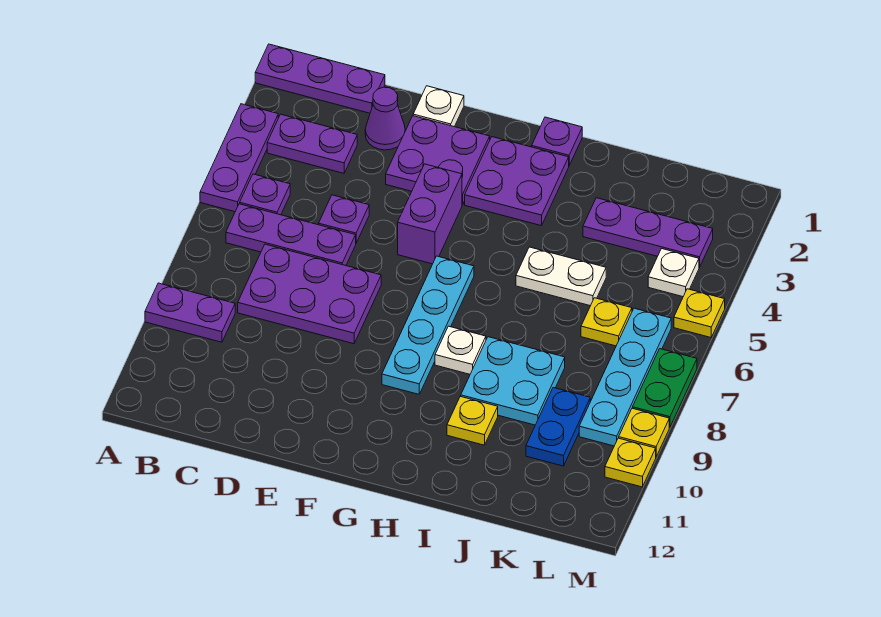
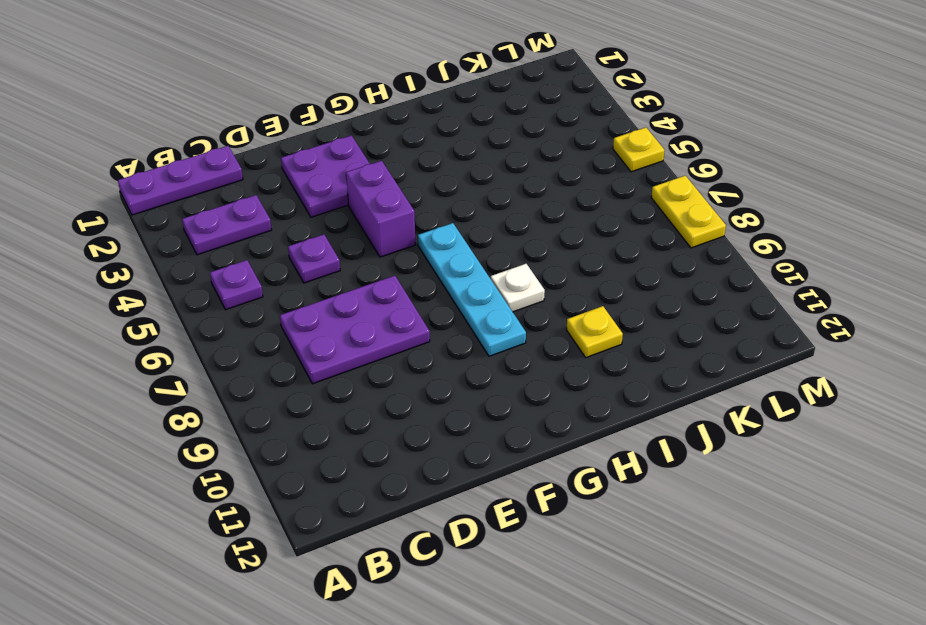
yellow 1x2 plate [651,176,726,248] -> green 1x2 plate [633,349,697,427]
none -> purple 1x3 plate [200,104,278,212]
none -> purple 1x2 plate [145,283,235,342]
none -> purple 1x3 plate [226,204,356,265]

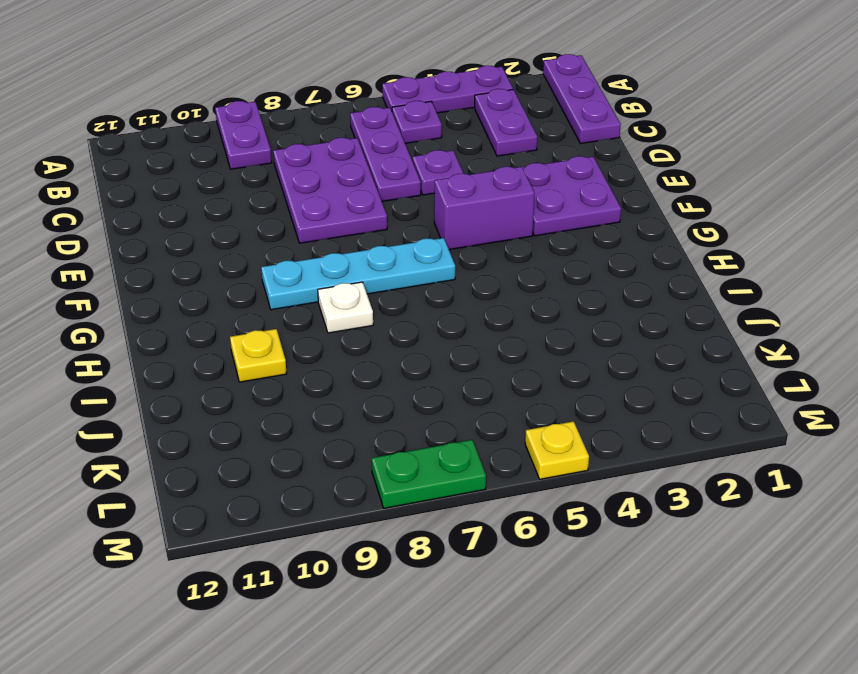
none -> purple 1x1 cone [365,87,405,150]
none -> white 1x1 plate [413,86,464,127]
none -> purple 2x2 plate [465,137,569,226]

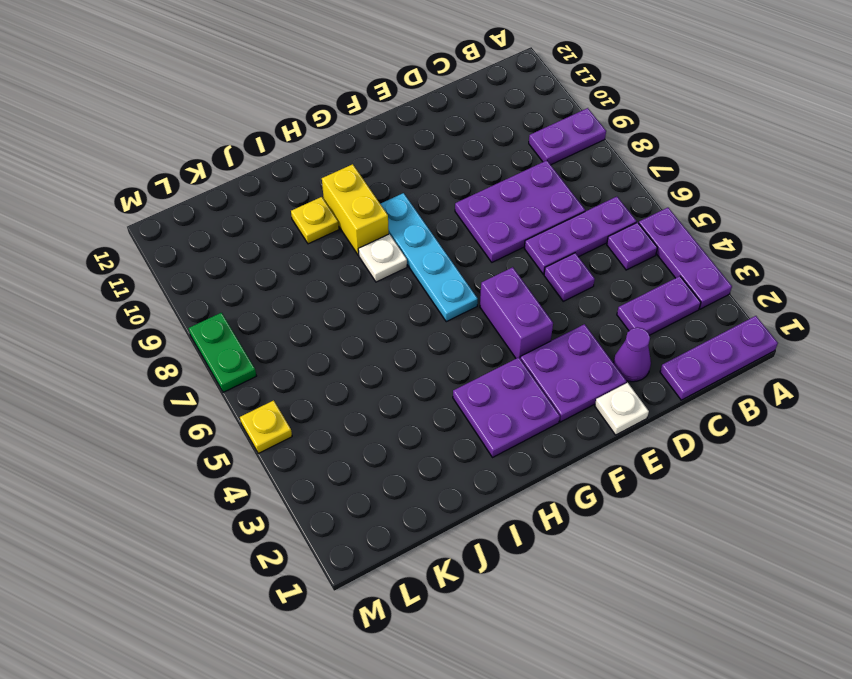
yellow 1x2 brick [322,164,389,255] -> none
none -> purple 1x1 plate [532,117,582,165]
none -> white 1x2 plate [516,247,606,306]
none -> cyan 2x2 plate [461,337,565,425]

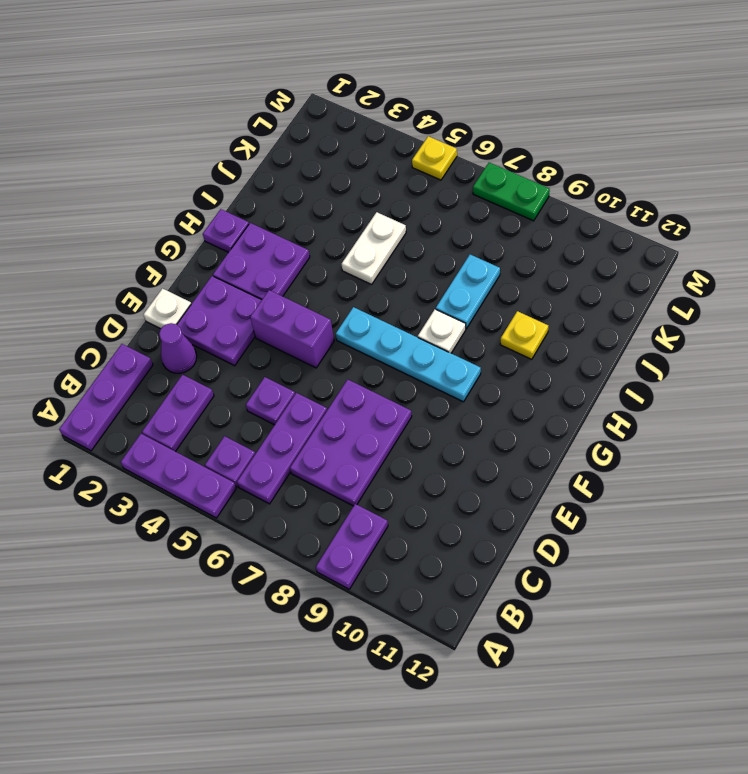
cyan 1x2 plate [436,255,500,329] -> cyan 2x2 plate [461,337,565,425]
none -> purple 1x3 plate [583,198,713,267]
none -> yellow 1x1 plate [581,298,632,346]
none -> blue 1x2 plate [526,388,590,466]

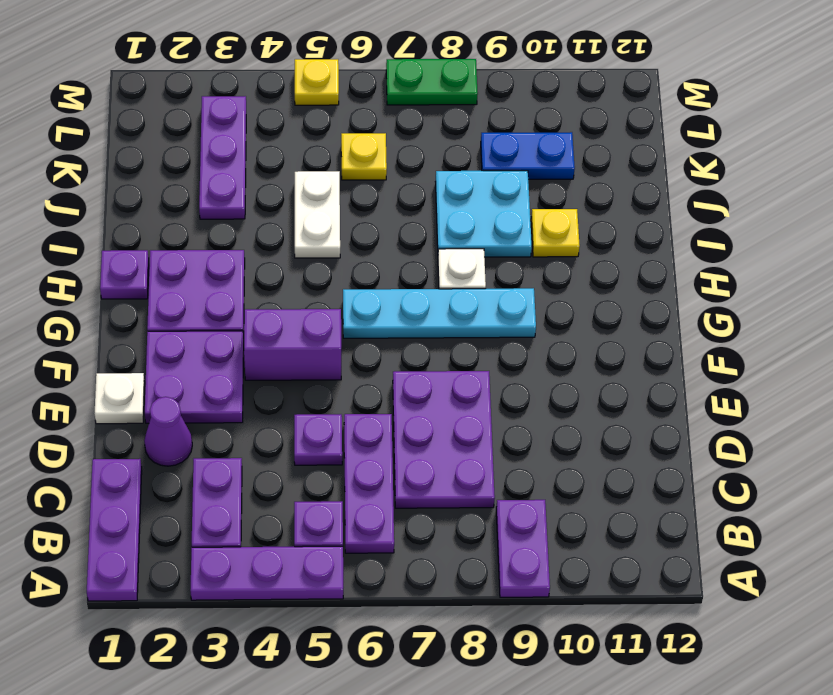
none -> white 1x1 plate [648,249,699,297]
none -> cyan 1x4 plate [579,308,671,446]
none -> yellow 1x1 plate [619,408,669,456]

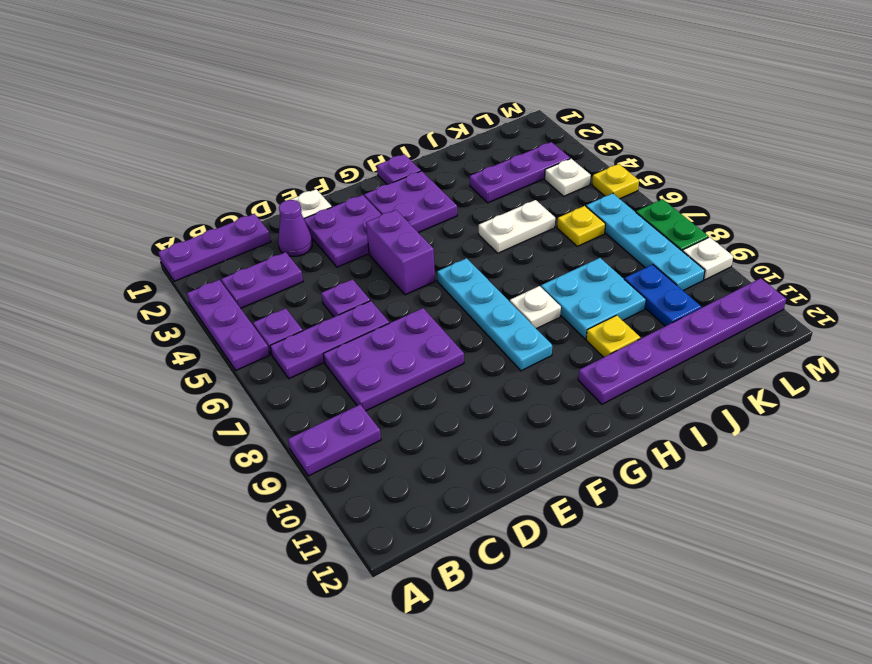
purple 1x6 plate [578,278,786,404] -> none
white 1x1 plate [683,237,733,280] -> yellow 1x1 plate [619,408,669,456]
none -> yellow 1x1 plate [605,438,656,487]

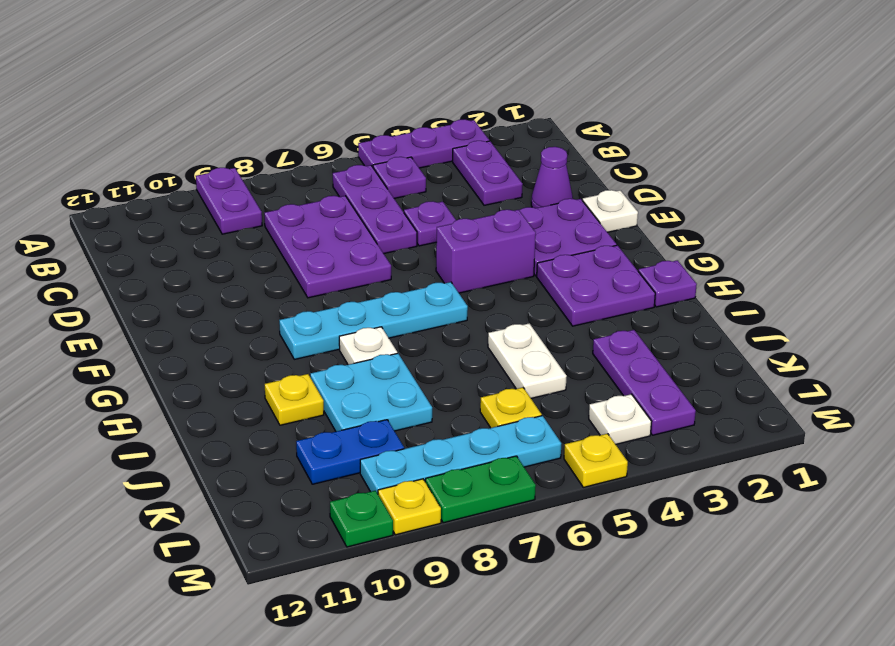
green 1x1 plate [330,491,393,547] -> yellow 1x1 plate [605,438,656,487]
none -> purple 1x3 plate [255,44,385,113]

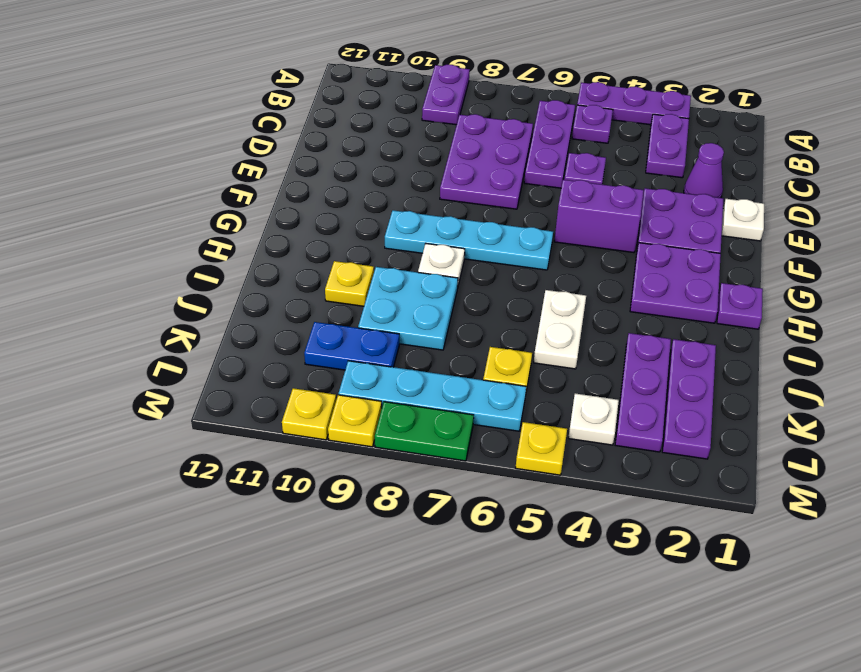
purple 1x3 plate [662,339,716,459] -> purple 1x3 plate moved to [255,44,385,113]

